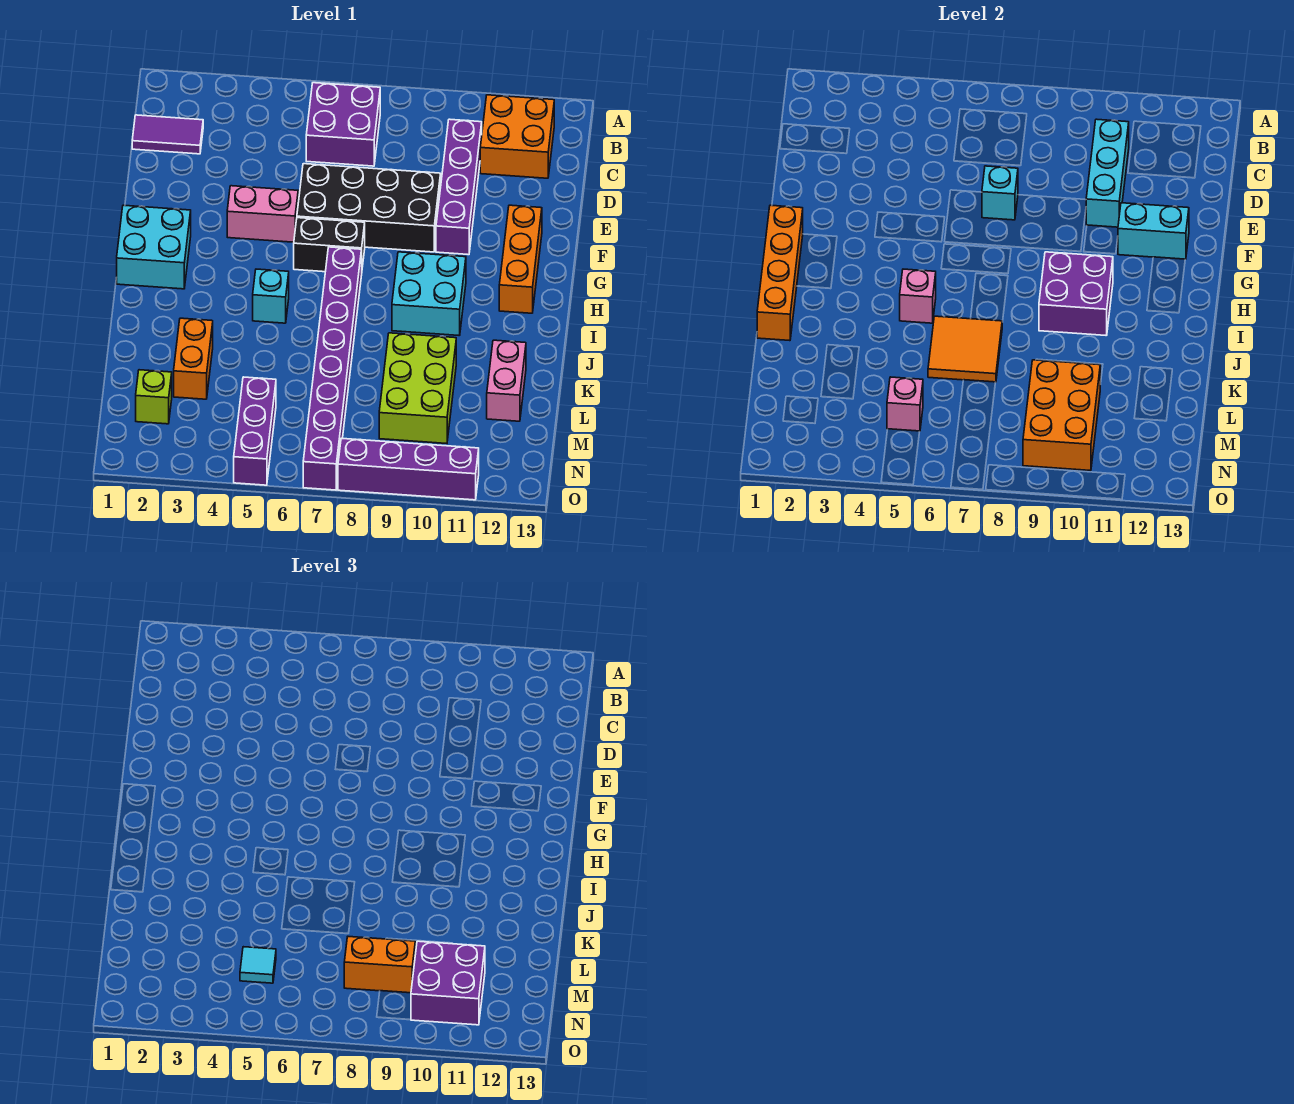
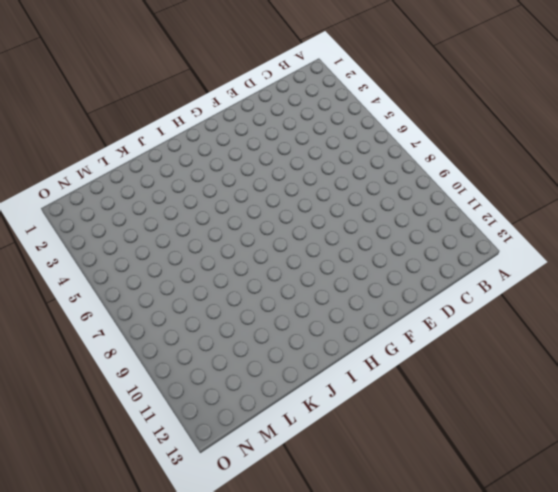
none -> purple 2x2 brick [306,83,380,166]
none -> orange 2x2 brick [480,95,554,178]
none -> purple 1x2 tile [132,115,203,154]
none -> purple 1x4 brick [436,119,482,255]

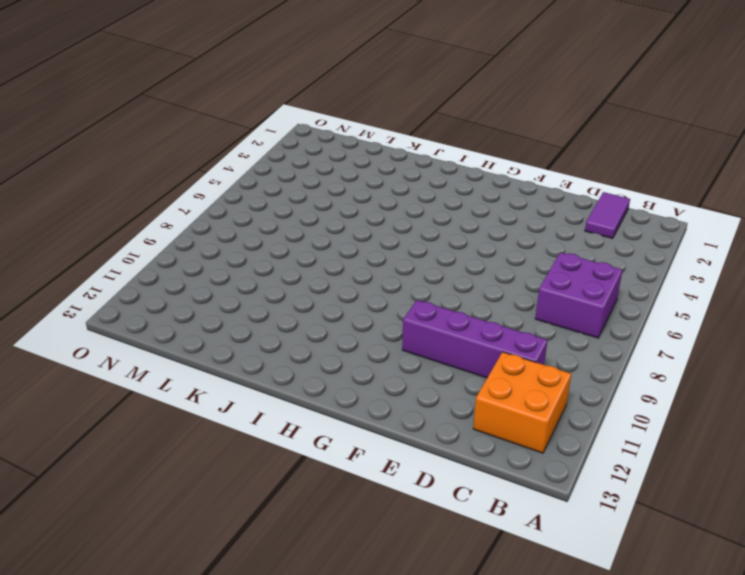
none -> black 2x4 brick [297,164,441,252]
none -> pink 1x2 brick [227,186,298,242]
none -> orange 1x3 brick [499,205,542,313]
none -> cyan 2x2 brick [117,205,191,289]

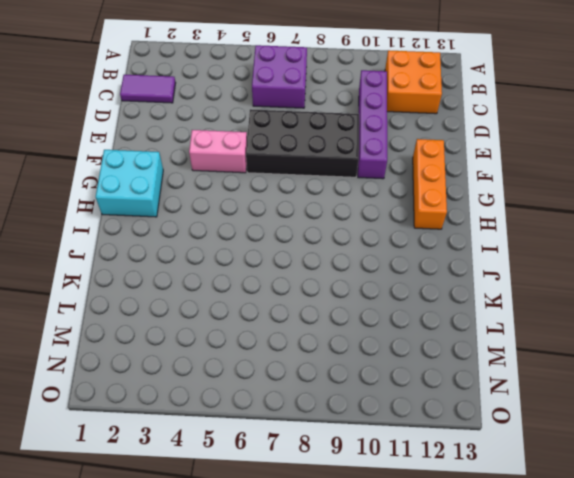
none -> black 1x2 brick [294,218,365,272]
none -> purple 1x8 brick [303,247,362,490]
none -> cyan 2x2 brick [392,252,466,336]
none -> cyan 1x1 brick [253,269,289,323]

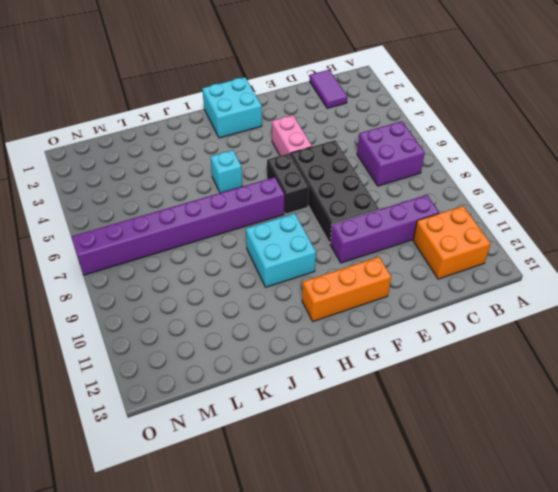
none -> orange 1x2 brick [174,318,213,399]
none -> lime 2x3 brick [379,333,456,444]
none -> pink 1x2 brick [487,340,526,421]
none -> lime 1x1 brick [136,370,172,424]

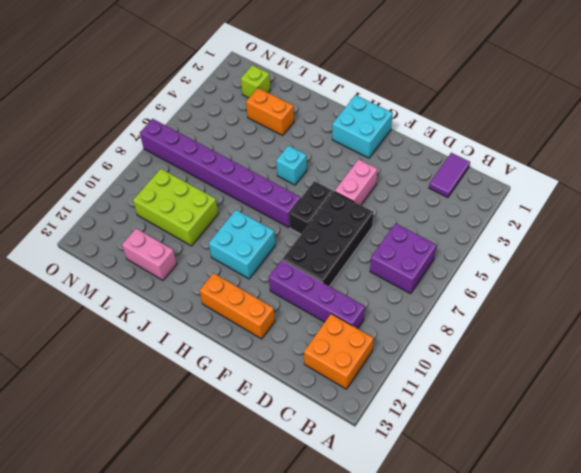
none -> purple 1x3 brick [234,377,276,485]
none -> purple 1x4 brick [338,438,479,500]
none -> cyan 1x3 brick [1086,119,1129,227]
none -> cyan 1x1 brick [982,166,1018,220]

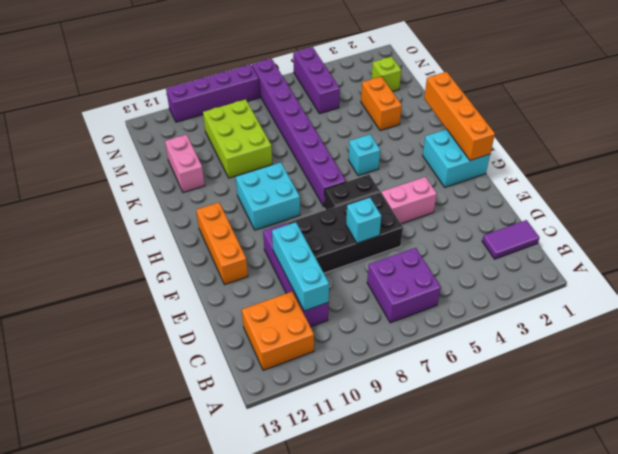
none -> cyan 1x2 brick [1118,203,1189,259]
none -> purple 2x2 brick [1039,252,1113,336]
none -> pink 1x1 brick [900,269,936,323]
none -> orange 2x2 tile [928,316,1002,382]

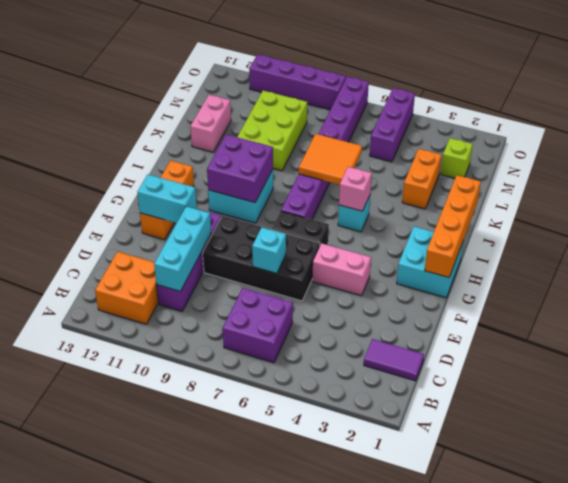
none -> orange 2x3 brick [1023,360,1100,471]
none -> pink 1x1 brick [887,377,923,431]
none -> cyan 1x1 tile [240,947,276,983]
none -> orange 1x2 brick [344,937,415,993]

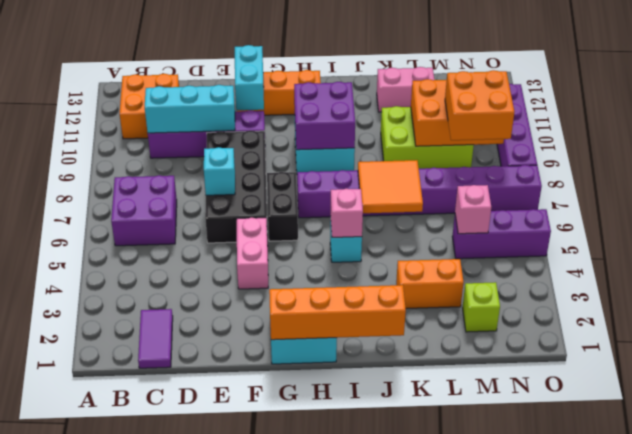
orange 2x2 brick [445,70,514,140] -> orange 1x2 brick [344,937,415,993]
none -> cyan 1x1 tile [240,947,276,983]
none -> purple 2x2 brick [411,941,485,1025]

